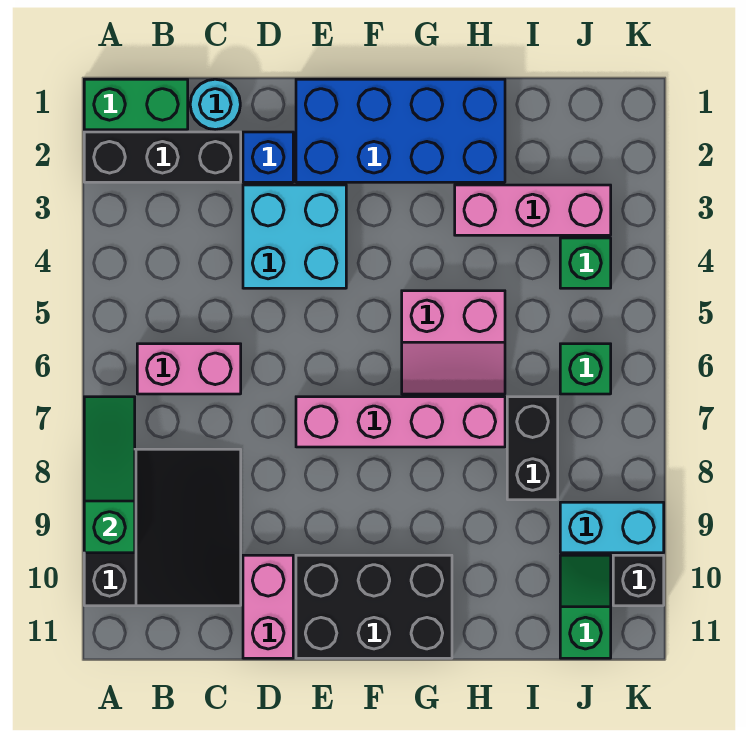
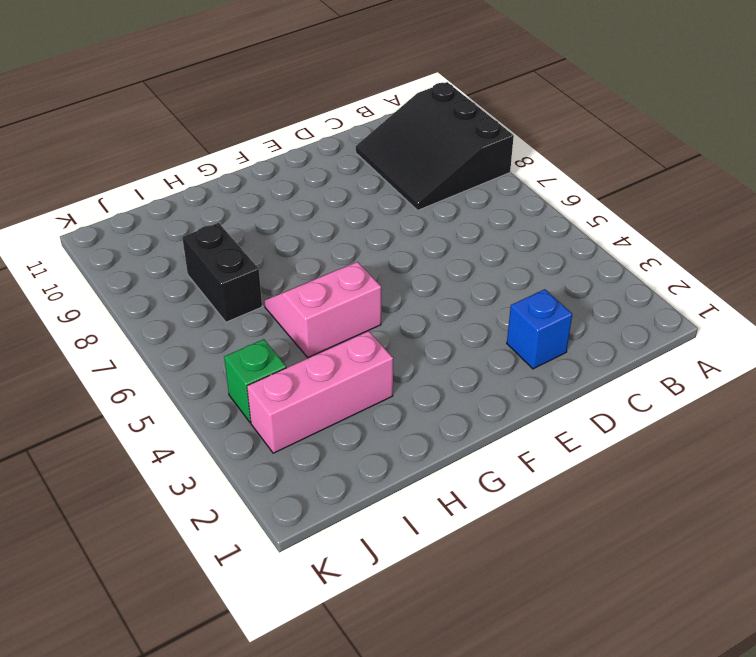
none -> green 1x2 brick [84,79,188,130]
none -> black 1x3 brick [84,132,241,182]
none -> pink 1x2 brick [137,344,241,394]

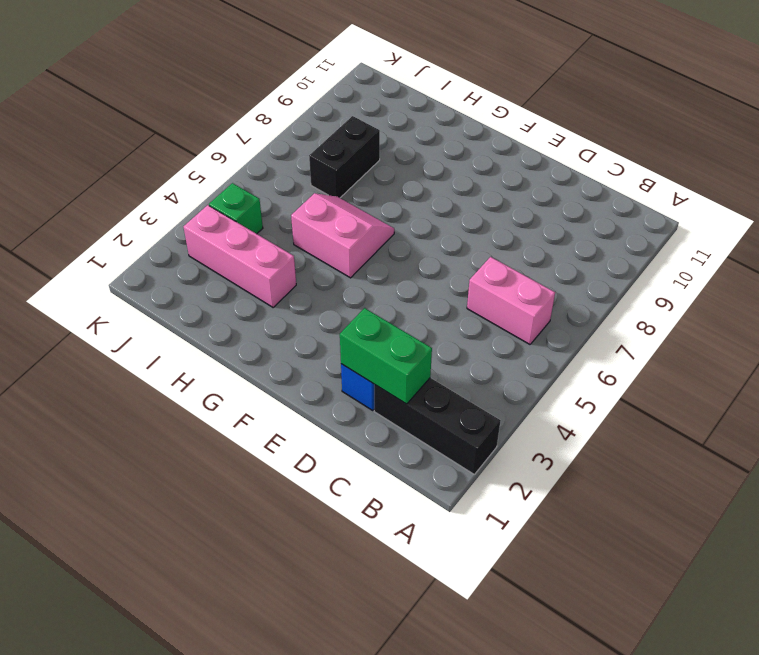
green 1x2 brick [340,308,432,404] -> green 1x2 brick moved to [84,79,188,130]
none -> black 3x3 slope [84,449,241,606]
none -> cyan 1x1 round brick [190,79,240,130]
none -> cyan 2x2 brick [243,185,346,288]

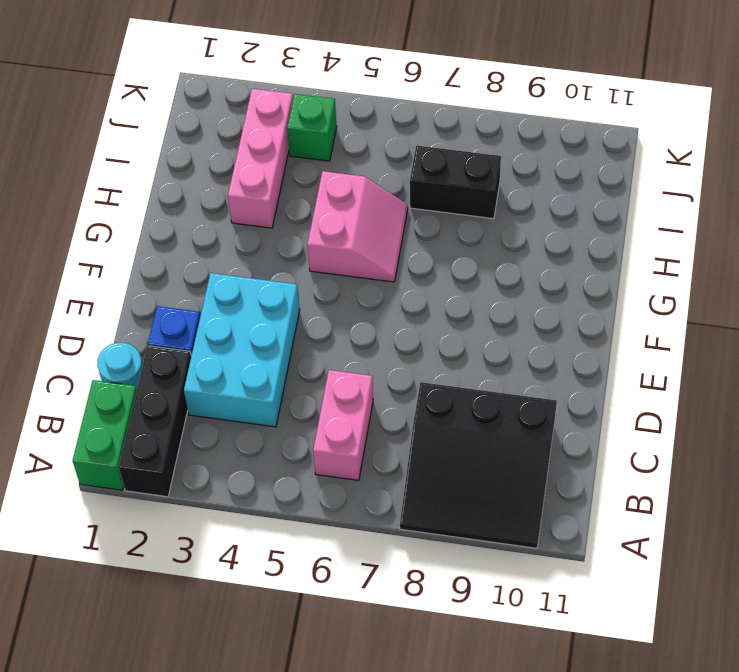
black 3x3 slope [400,382,557,548] -> black 3x3 slope turned to [84,449,241,606]
cyan 2x3 brick [184,273,300,427] -> cyan 2x2 brick [243,185,346,288]
none -> pink 1x2 brick [243,555,293,658]
none -> blue 2x4 brick [296,79,505,182]
none -> pink 1x4 brick [296,397,505,447]

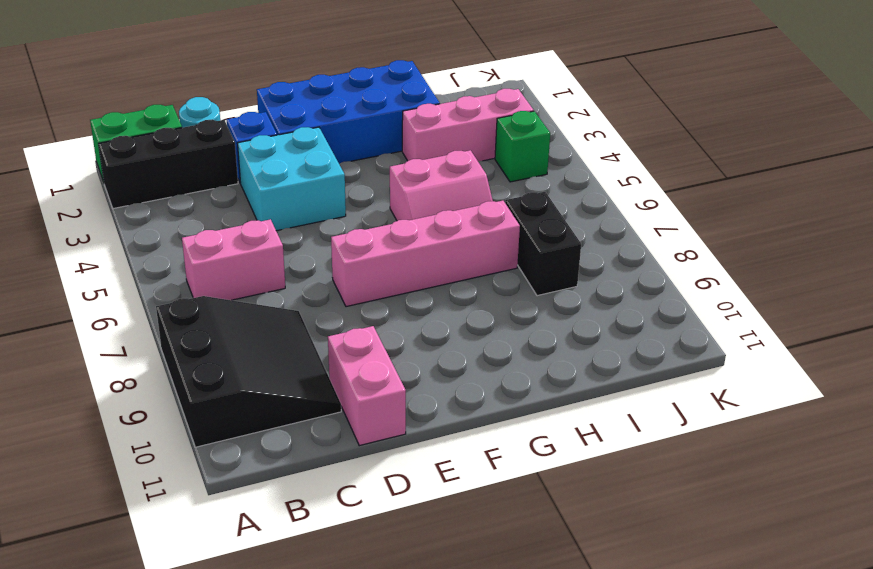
none -> black 2x3 brick [296,555,452,658]
none -> green 1x1 brick [560,344,611,394]
none -> cyan 1x2 brick [560,502,664,553]

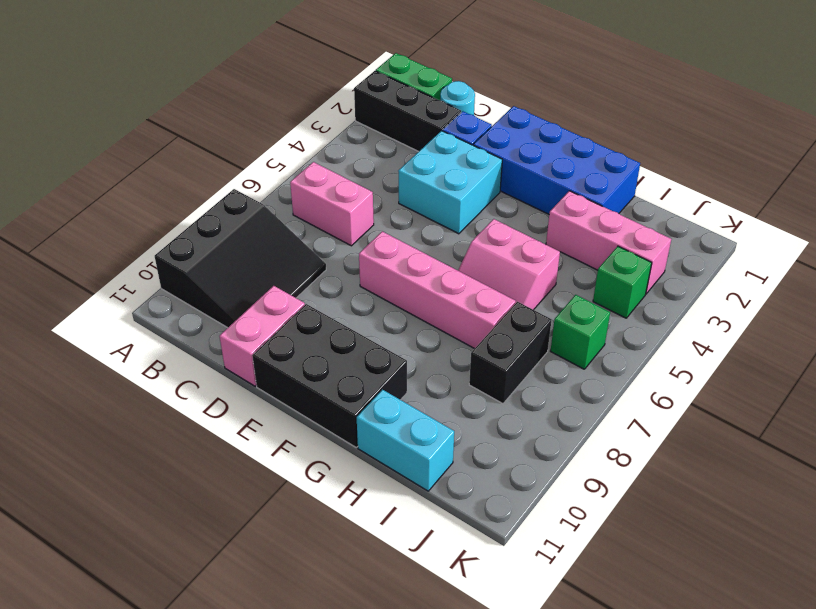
cyan 1x2 brick [357,390,454,491] -> cyan 1x2 brick moved to [560,502,664,553]
none -> green 1x2 slope [560,555,611,658]
none -> black 1x1 brick [613,555,664,606]
none -> green 1x3 slope [84,397,135,553]

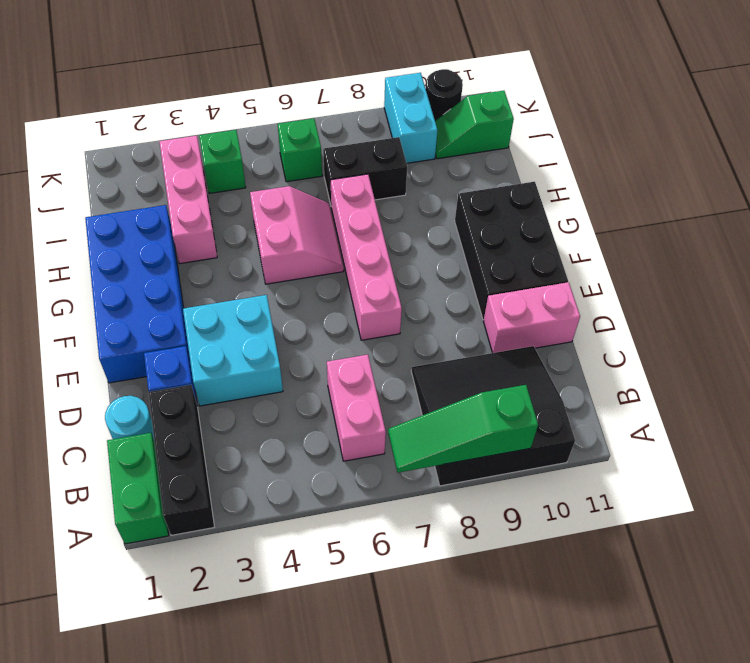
black 1x1 round brick [426,69,463,121] -> black 1x1 brick [613,555,664,606]

